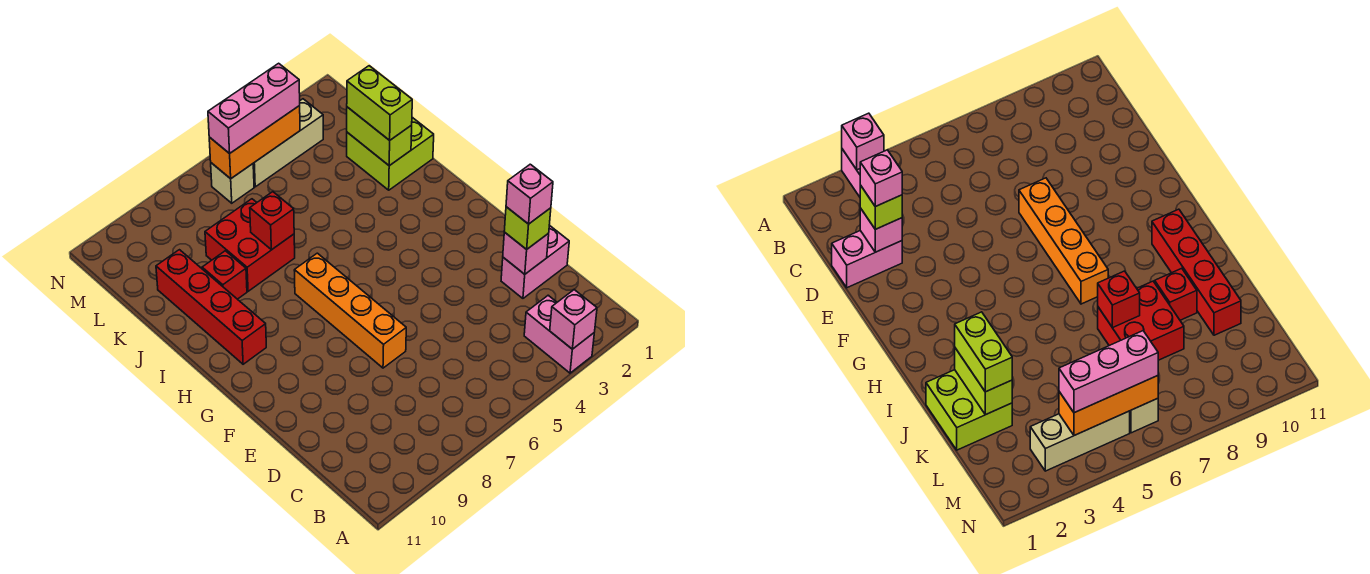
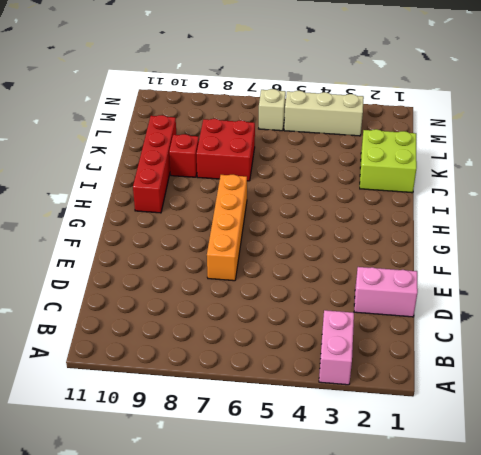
none -> pink 1x1 brick [550,290,597,349]
none -> pink 1x1 brick [503,232,549,274]
none -> lime 1x2 brick [347,107,412,166]

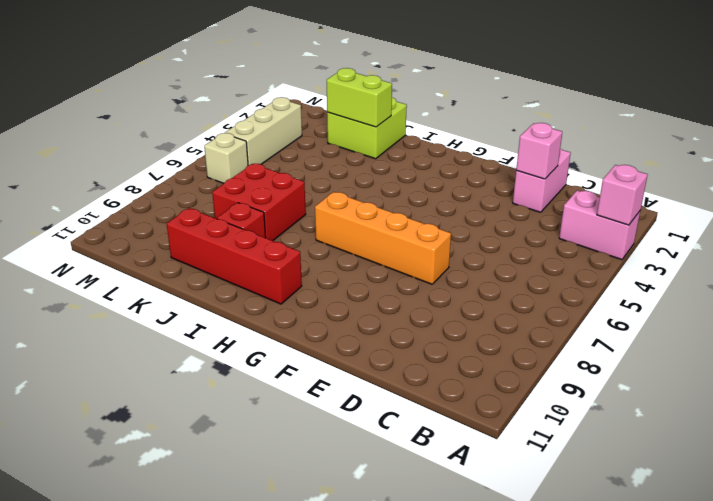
none -> red 1x1 brick [250,192,294,250]
none -> orange 1x3 brick [209,106,300,179]
none -> lime 1x1 brick [504,207,551,249]

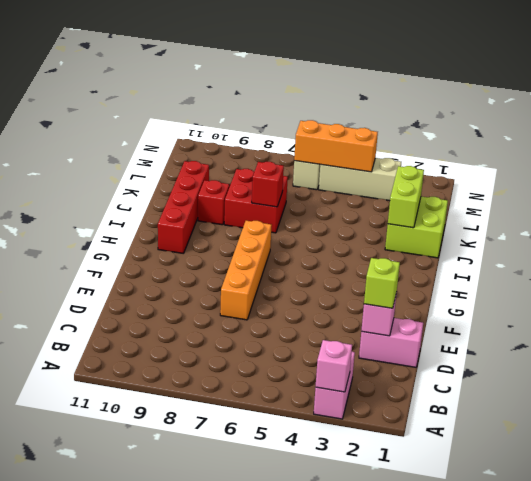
none -> lime 1x2 brick [347,66,412,140]
none -> pink 1x3 brick [208,63,300,154]
none -> pink 1x1 brick [506,164,553,224]

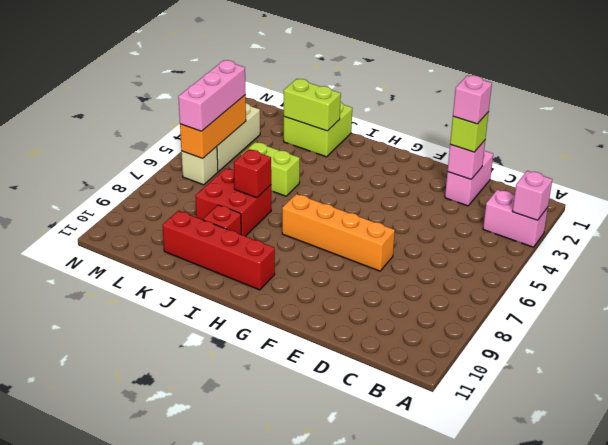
lime 1x2 brick [241,142,300,196] -> lime 1x2 brick moved to [347,66,412,140]

